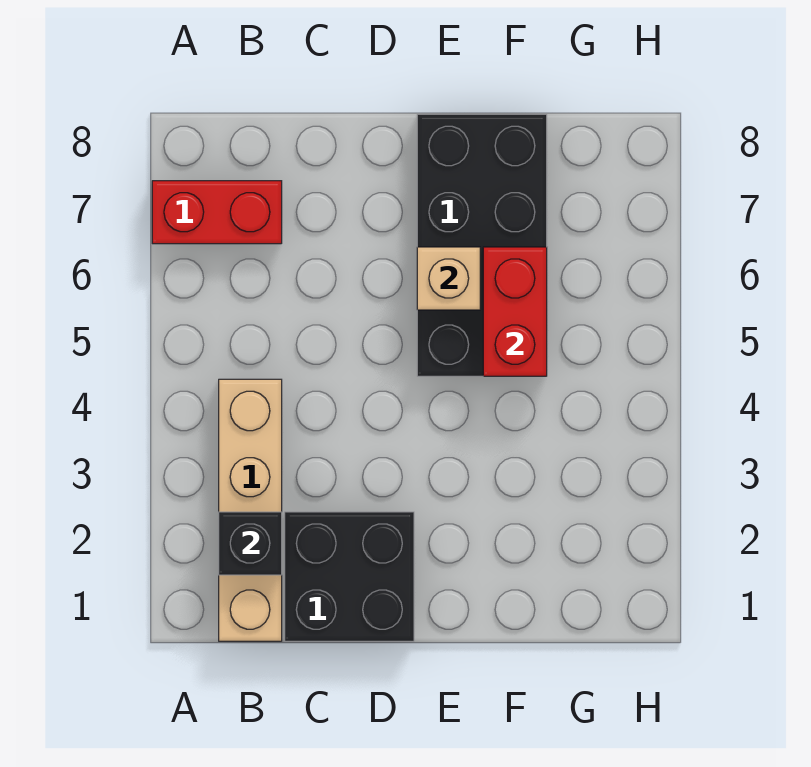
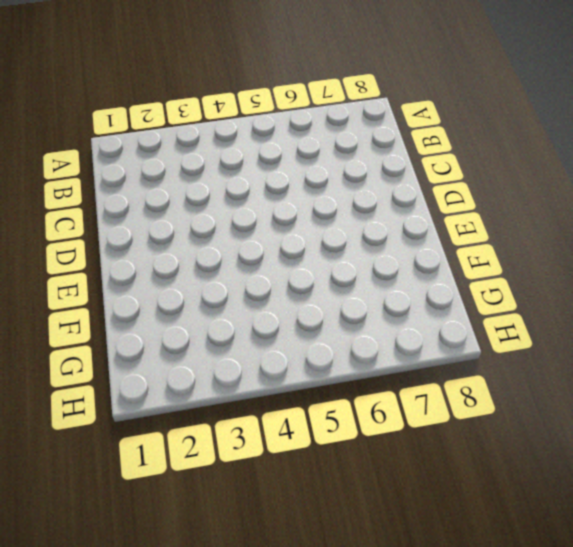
none -> red 1x2 brick [152,181,282,244]
none -> tan 1x4 brick [219,379,282,641]

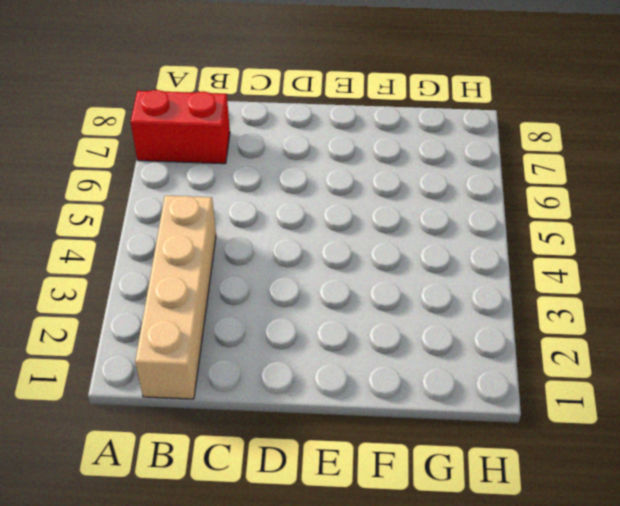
none -> black 2x2 brick [285,512,414,641]
none -> black 2x4 brick [417,114,547,376]

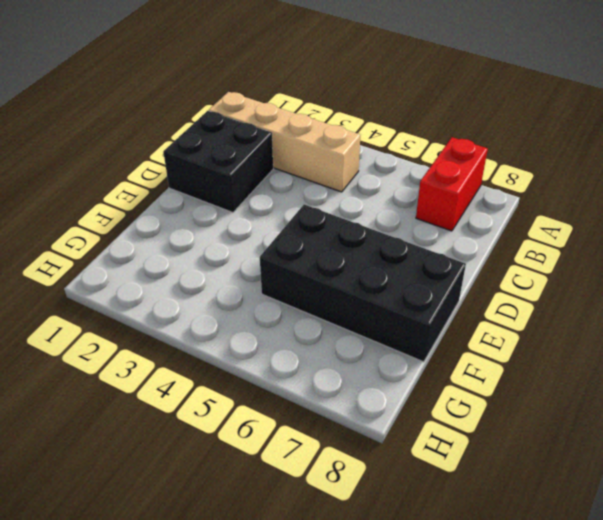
none -> black 1x1 brick [219,512,282,575]
none -> tan 1x1 brick [417,247,480,310]

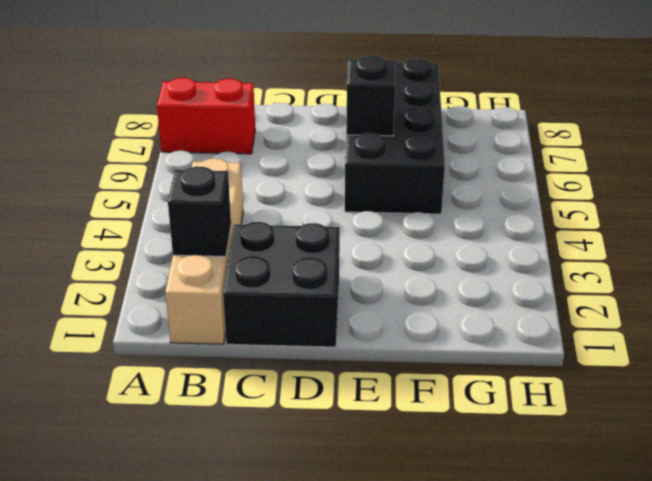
black 1x1 brick [346,56,395,136] -> tan 1x1 brick [417,247,480,310]
none -> red 1x2 brick [483,247,547,376]

